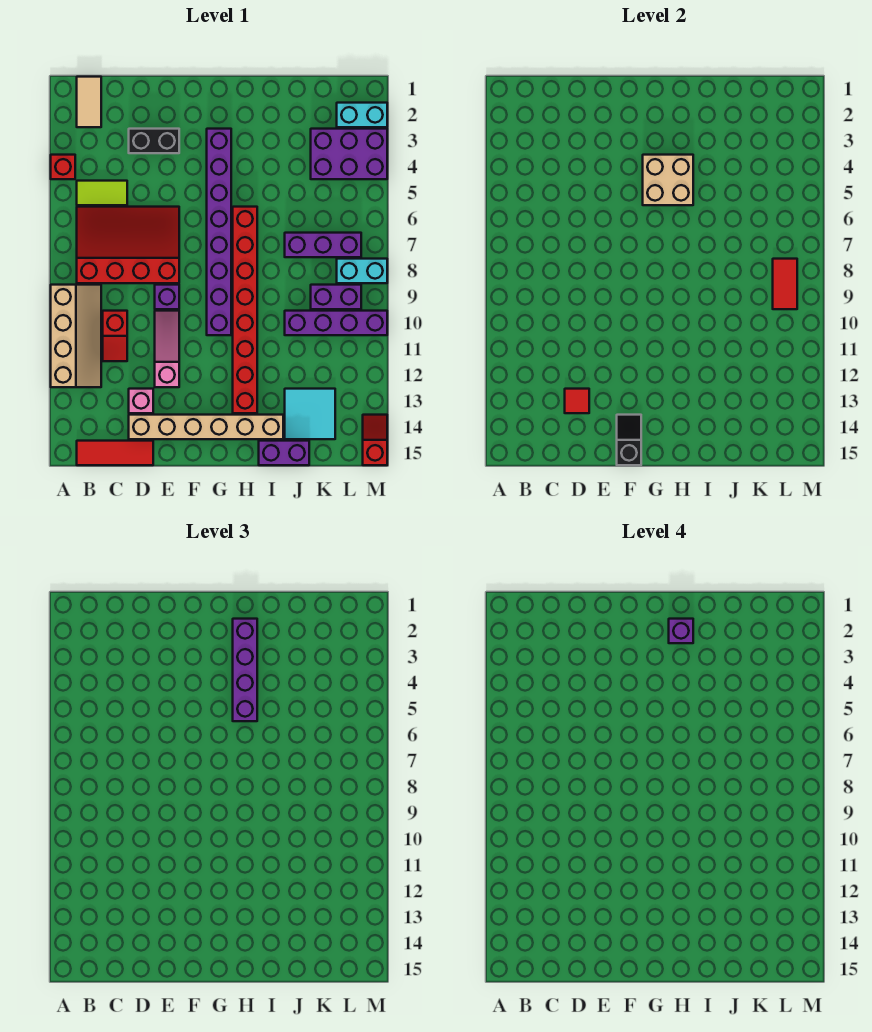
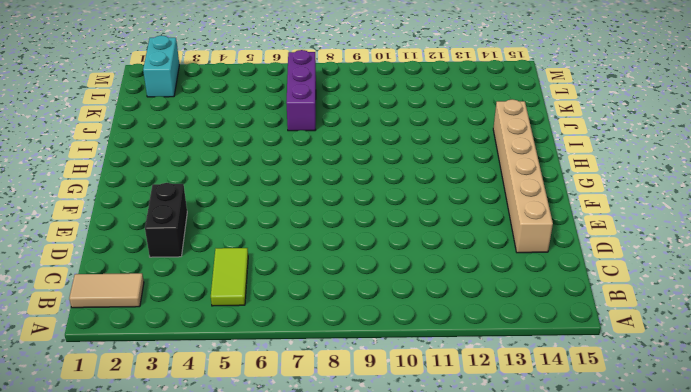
none -> red 1x1 brick [51,155,75,179]
none -> tan 2x4 slope [51,285,101,387]
none -> red 3x4 slope [77,207,179,283]

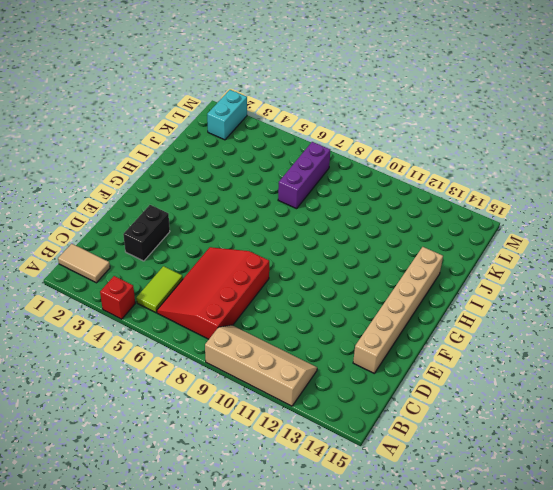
none -> red 1x3 tile [77,441,153,465]
none -> red 1x2 slope [103,311,127,361]
none -> pink 1x1 brick [129,389,153,413]

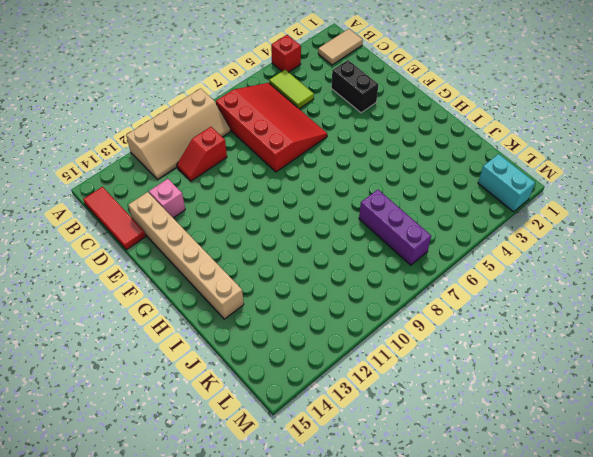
none -> purple 1x1 brick [155,285,179,309]
none -> pink 1x3 slope [155,311,179,387]
none -> purple 1x8 brick [207,129,231,335]

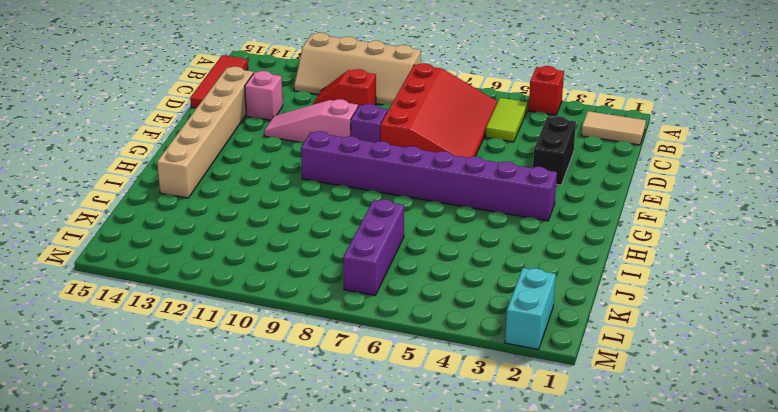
pink 1x3 slope [264,99,358,142] -> pink 1x3 slope turned to [155,311,179,387]
none -> red 1x8 brick [233,207,257,413]
none -> purple 1x2 brick [259,441,309,465]
none -> purple 1x4 brick [285,311,387,335]

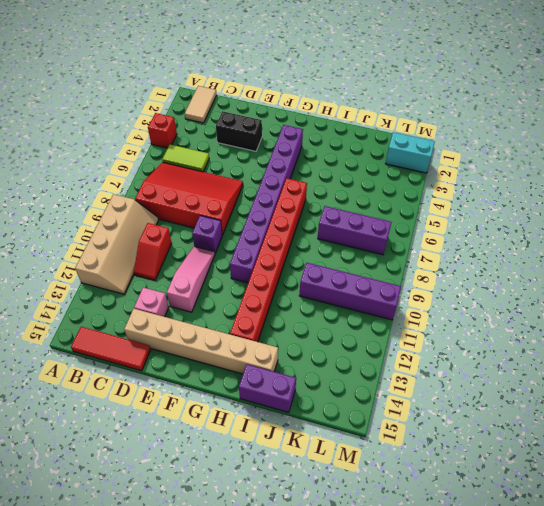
none -> cyan 2x2 tile [285,389,335,439]
none -> purple 2x3 brick [311,129,387,179]
none -> purple 1x2 brick [311,285,361,309]

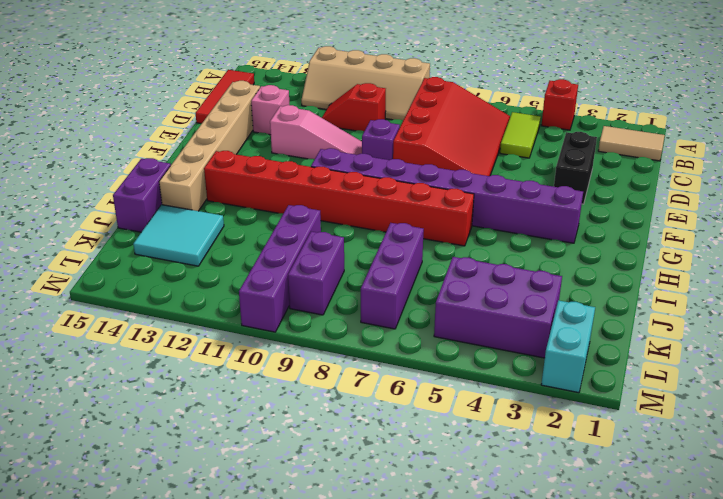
purple 2x3 brick [434,257,562,358] -> purple 2x3 brick turned to [311,129,387,179]
none -> cyan 1x2 brick [337,259,387,283]
none -> red 1x2 slope [363,415,387,465]
none -> red 1x1 tile [565,389,589,413]

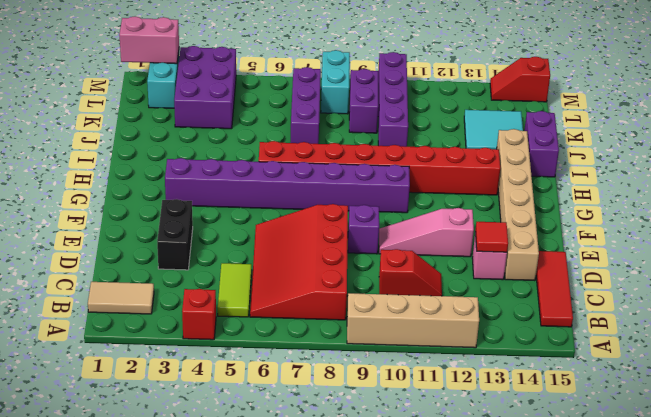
pink 1x2 brick [119,17,179,64] -> none
none -> black 1x2 slope [617,415,641,465]
none -> tan 2x2 brick [643,155,693,205]
none -> red 1x2 tile [773,259,797,309]

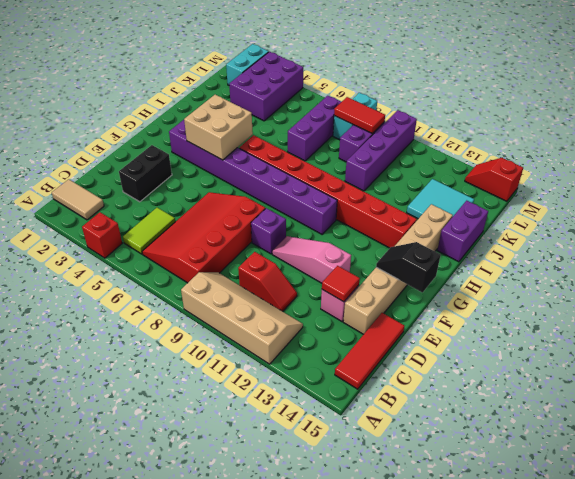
none -> purple 1x4 brick [233,619,257,721]
none -> purple 1x1 brick [669,619,693,643]

